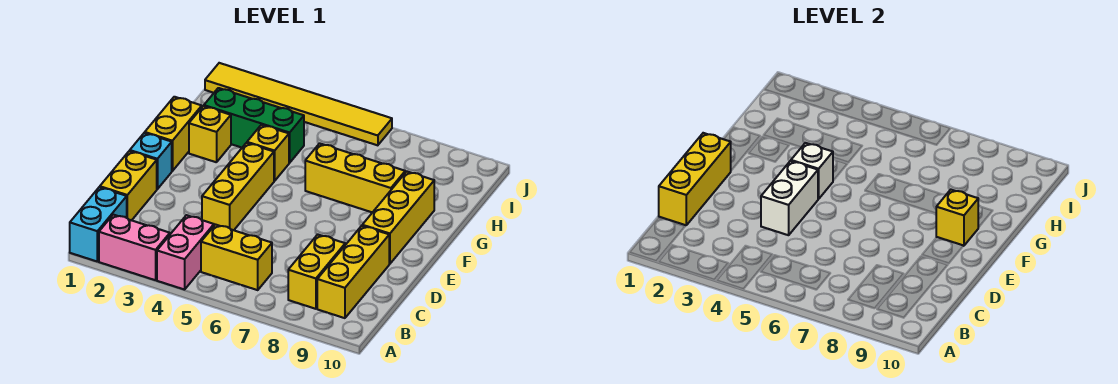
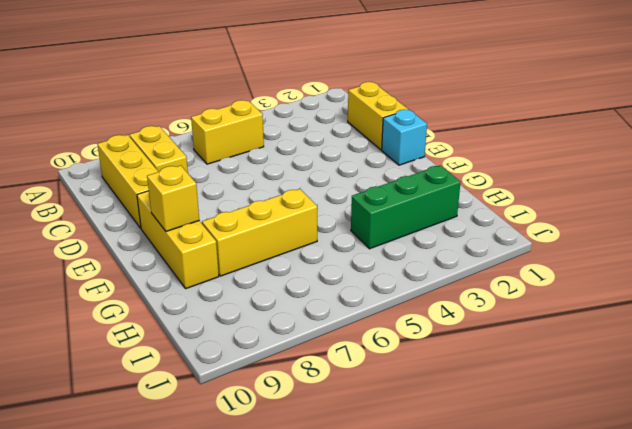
none -> cyan 1x2 brick [70,187,127,261]
none -> pink 1x2 brick [99,215,170,280]
none -> pink 1x2 brick [157,215,214,290]

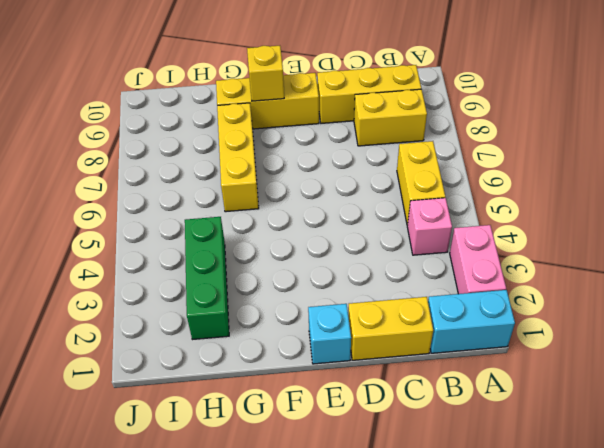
pink 1x1 brick [407,198,452,255] -> pink 1x2 brick [157,215,214,290]
none -> yellow 1x3 brick [202,143,274,230]
none -> yellow 1x2 brick [145,97,202,171]
none -> yellow 1x1 brick [189,106,231,162]

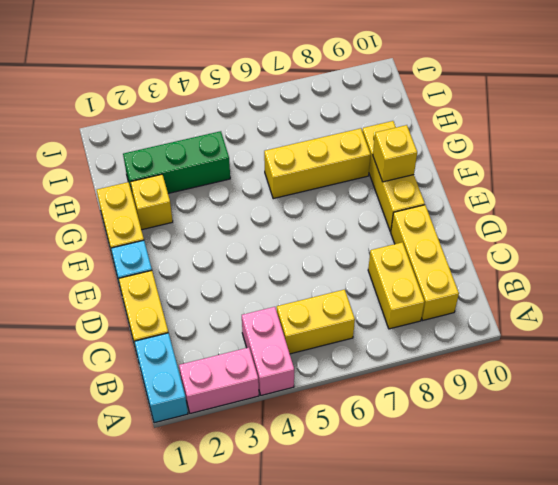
none -> yellow 1x3 brick [202,143,274,230]
none -> yellow 1x1 brick [247,125,289,181]
none -> yellow 1x6 tile [205,63,392,145]

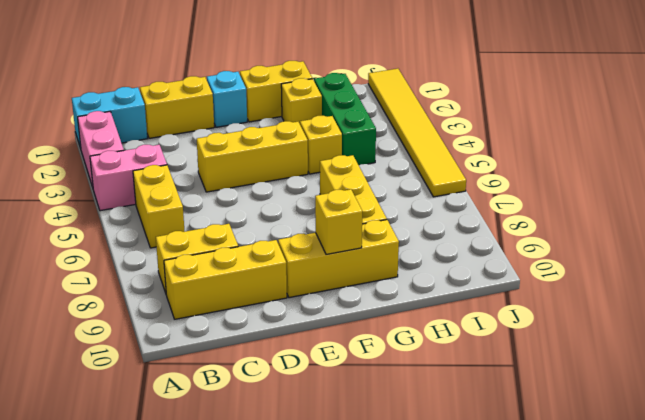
none -> yellow 1x3 brick [659,133,731,225]
none -> white 1x2 brick [761,161,818,235]
none -> white 1x1 brick [791,143,833,199]

